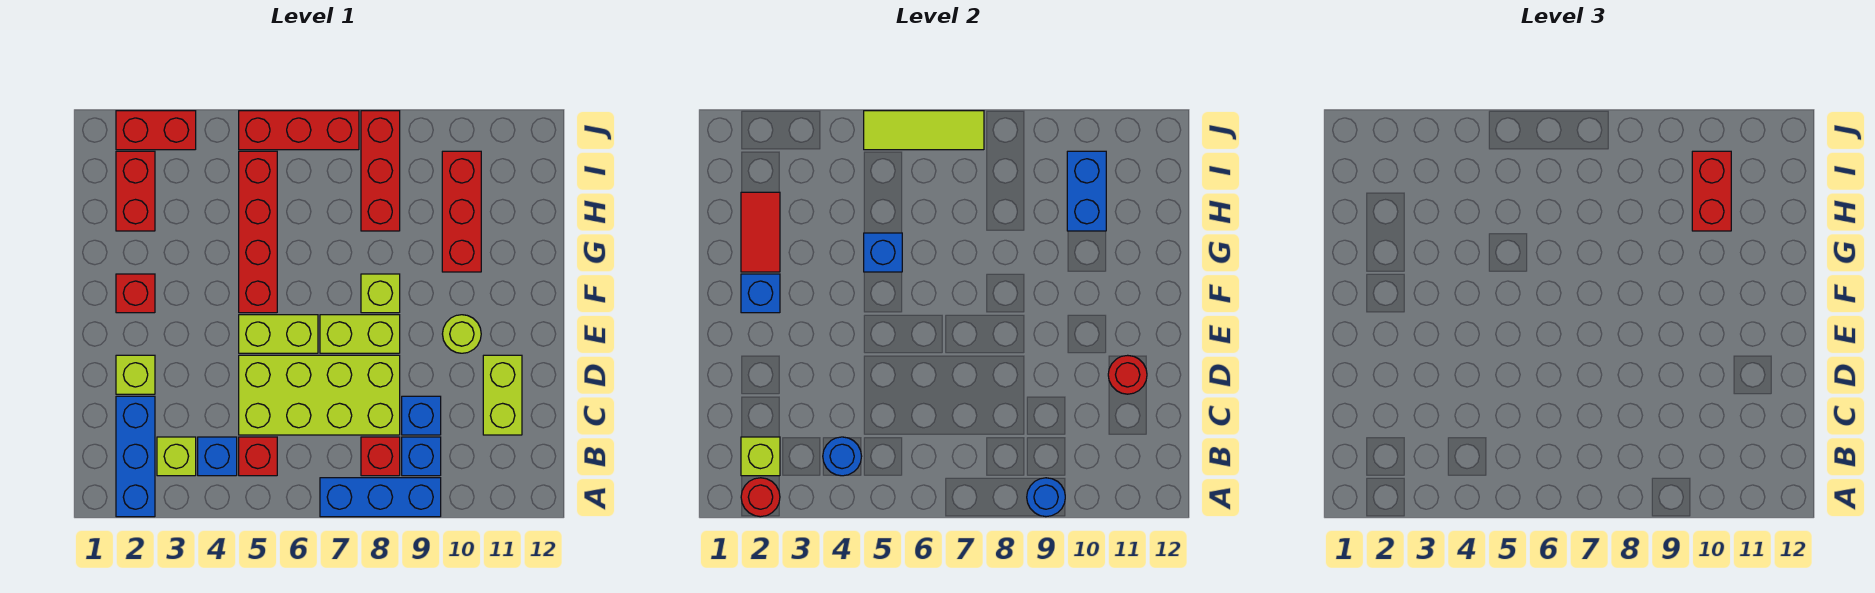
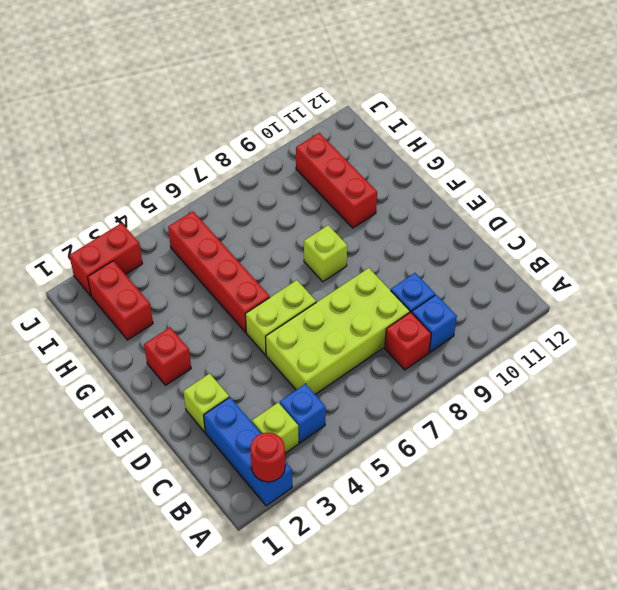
none -> blue 1x3 brick [320,478,441,517]
none -> red 1x1 brick [239,437,277,476]
none -> lime 1x2 brick [483,355,522,435]
none -> lime 1x2 brick [320,315,400,353]

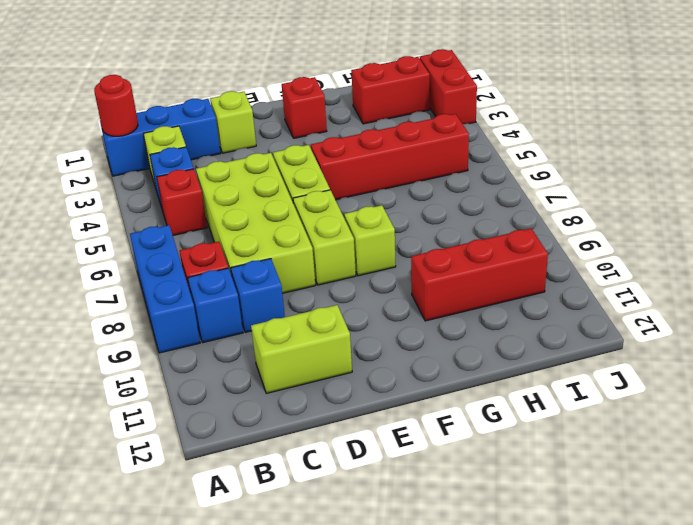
none -> lime 1x1 round brick [443,315,481,353]
none -> red 1x3 brick [361,111,400,231]
none -> red 1x3 brick [239,111,359,150]
none -> blue 1x1 round brick [1027,478,1065,517]

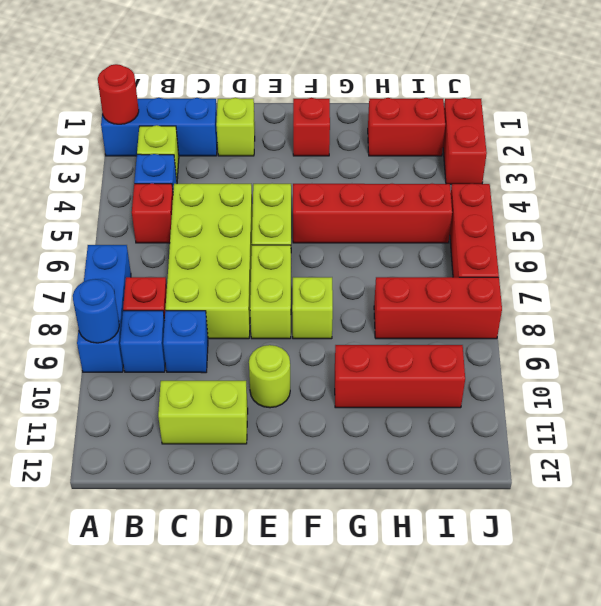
none -> lime 1x1 brick [741,437,780,476]
none -> blue 1x1 round brick [823,437,862,476]
none -> red 1x1 round brick [1108,355,1147,394]
none -> blue 1x1 brick [741,274,780,313]

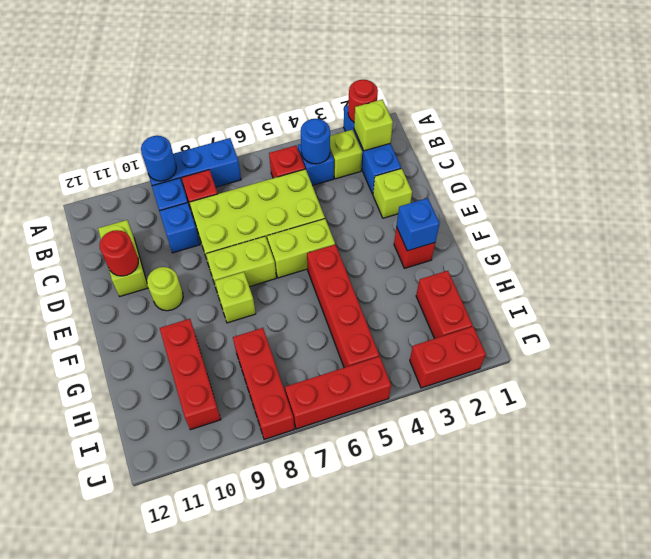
none -> red 1x2 tile [741,192,780,272]
none -> blue 1x1 brick [864,233,902,272]
none -> blue 1x2 brick [1067,151,1106,231]
none -> lime 1x3 tile [864,111,984,150]

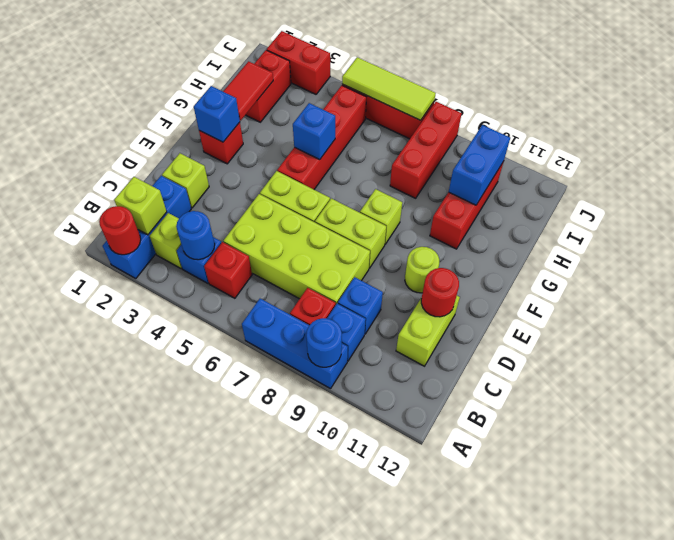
none -> red 1x2 brick [1692,151,1731,231]

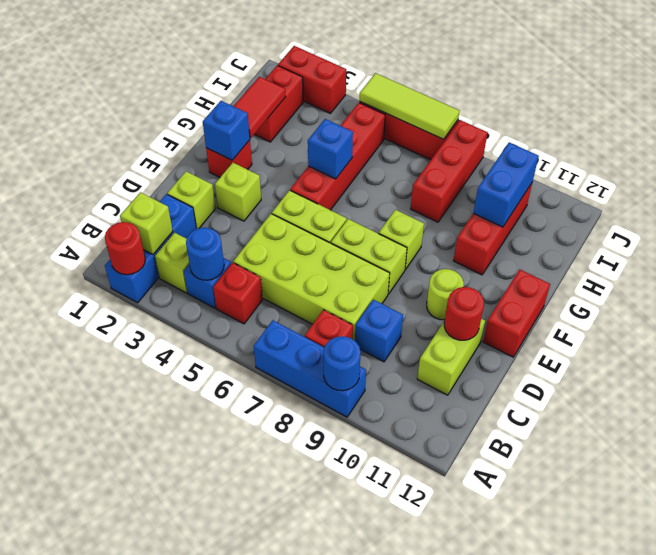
lime 1x1 brick [215,163,261,221] -> none
red 1x2 brick [483,269,550,357] -> red 1x2 brick moved to [1692,151,1731,231]
none -> blue 1x1 brick [402,437,441,476]

